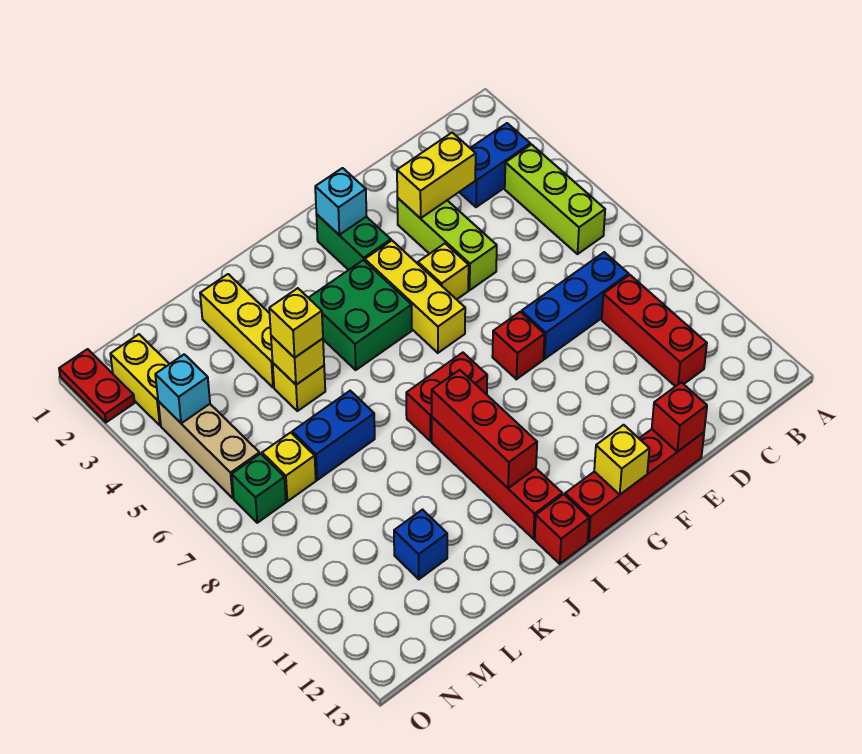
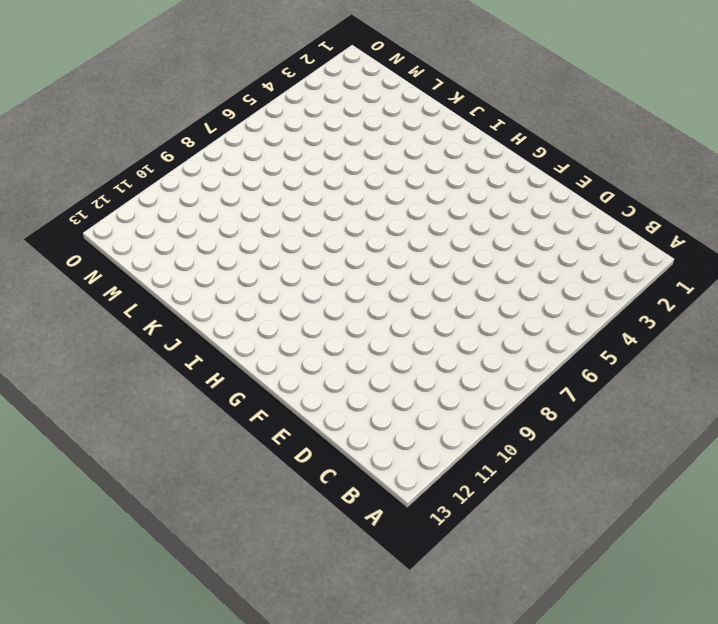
none -> blue 1x2 brick [459,123,530,207]
none -> lime 1x3 brick [505,145,605,254]
none -> blue 1x3 brick [522,252,629,359]
none -> red 1x3 brick [602,275,707,387]

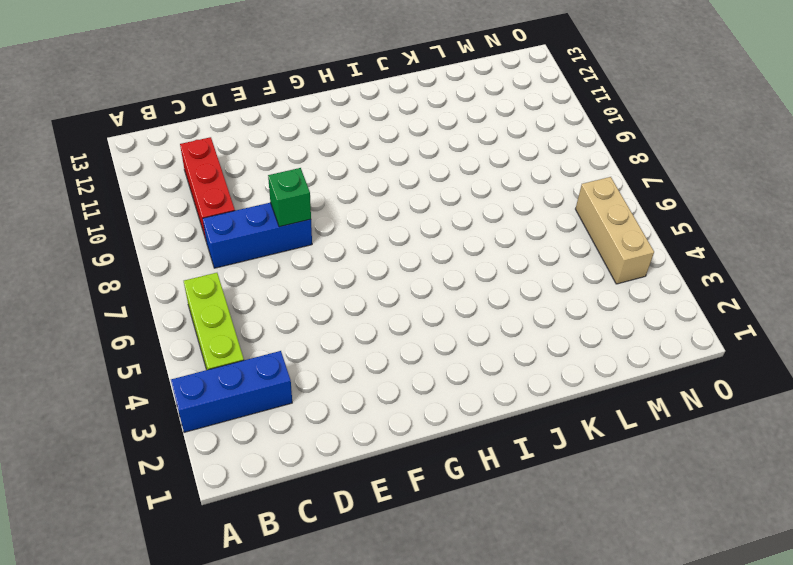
blue 1x3 brick [171,351,292,432] -> blue 1x2 brick [459,123,530,207]
green 1x1 brick [268,168,311,227] -> green 1x1 brick moved to [232,454,286,523]
none -> lime 1x3 brick [397,198,497,290]
none -> red 1x4 brick [565,429,704,542]
none -> yellow 1x1 brick [418,244,469,299]
none -> red 1x1 brick [492,312,544,379]

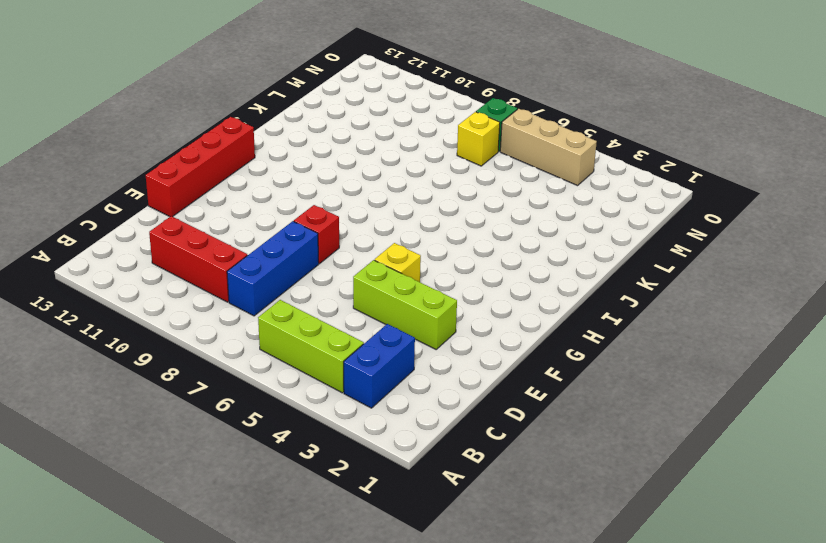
none -> green 1x2 brick [316,214,391,270]
none -> yellow 1x3 brick [365,241,465,353]
none -> green 2x2 brick [309,260,412,370]
none -> red 1x2 brick [406,353,487,441]

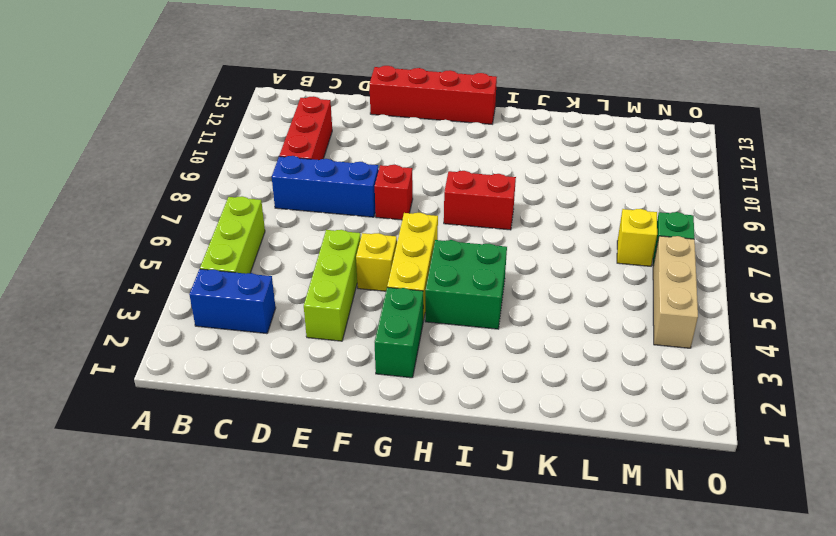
none -> red 1x4 brick [432,417,562,539]
none -> red 1x1 brick [535,494,589,564]
none -> yellow 1x3 brick [200,274,274,387]
none -> yellow 1x1 brick [273,363,325,411]

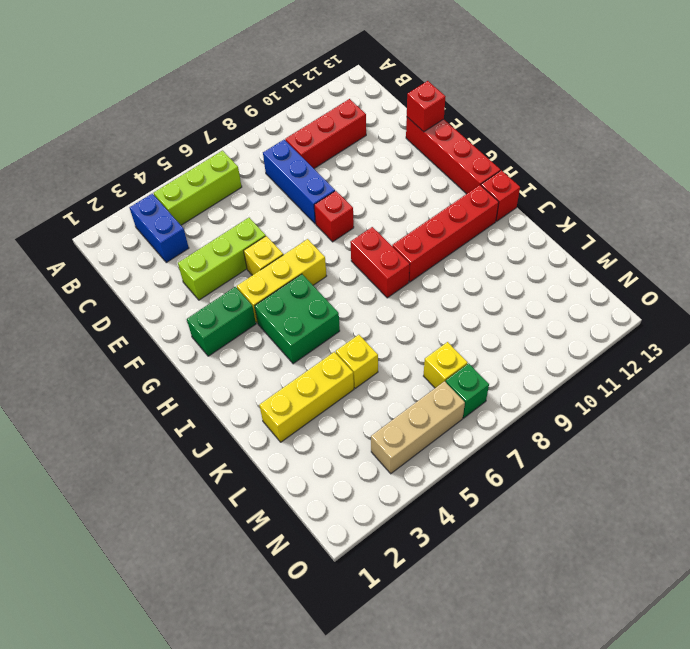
none -> blue 1x2 brick [292,391,375,480]
none -> blue 1x1 brick [394,510,447,579]
none -> yellow 1x2 brick [110,334,169,425]
none -> red 1x2 plate [59,349,135,422]

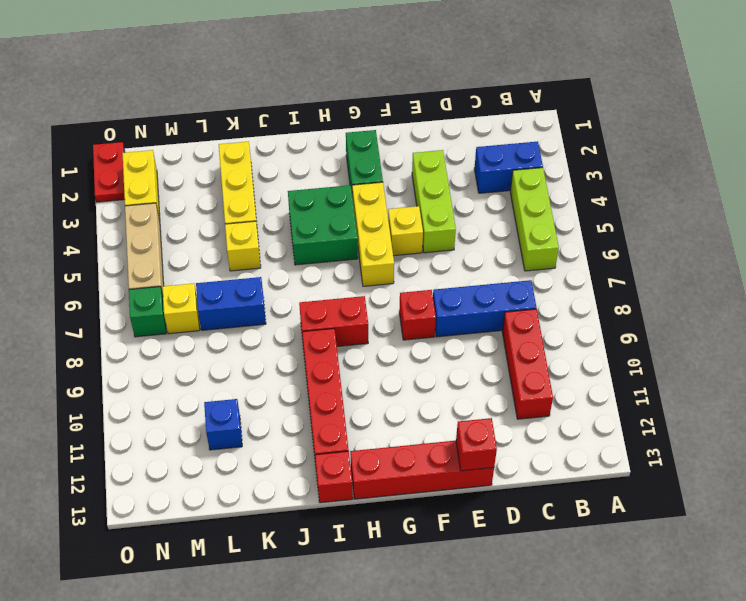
none -> yellow 1x2 brick [397,133,476,218]
none -> cyan 1x1 brick [315,168,367,235]
none -> yellow 1x1 brick [594,425,649,494]
none -> red 1x3 brick [432,370,537,488]

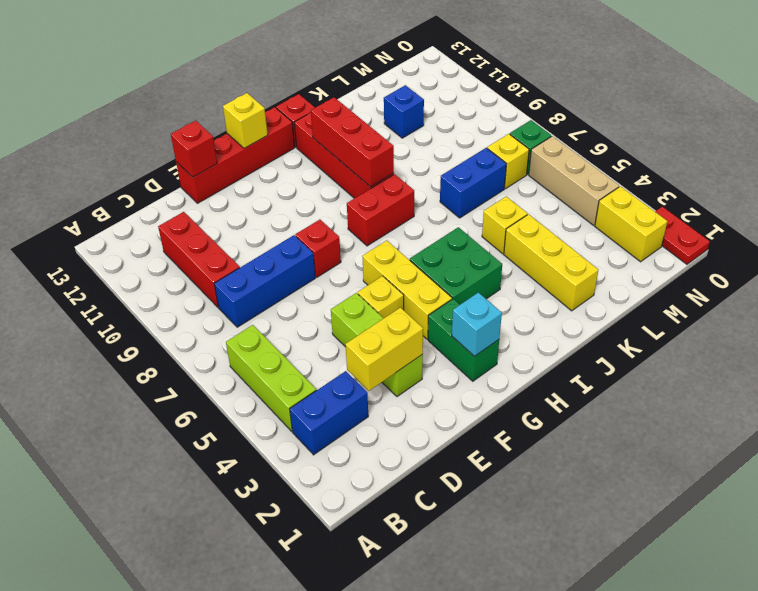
none -> yellow 1x1 brick [271,336,324,385]
none -> cyan 1x1 brick [155,354,210,423]
none -> yellow 1x1 brick [269,288,323,358]

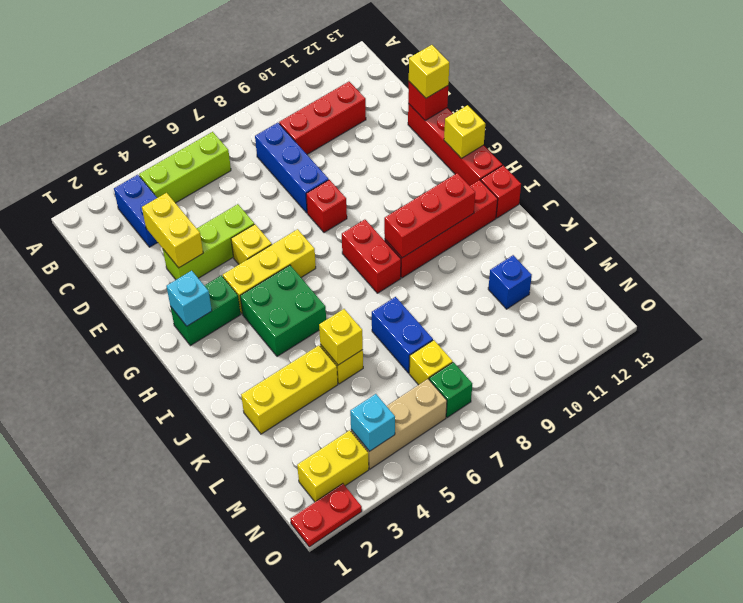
yellow 1x1 brick [409,45,449,98] -> yellow 1x1 brick moved to [269,288,323,358]

